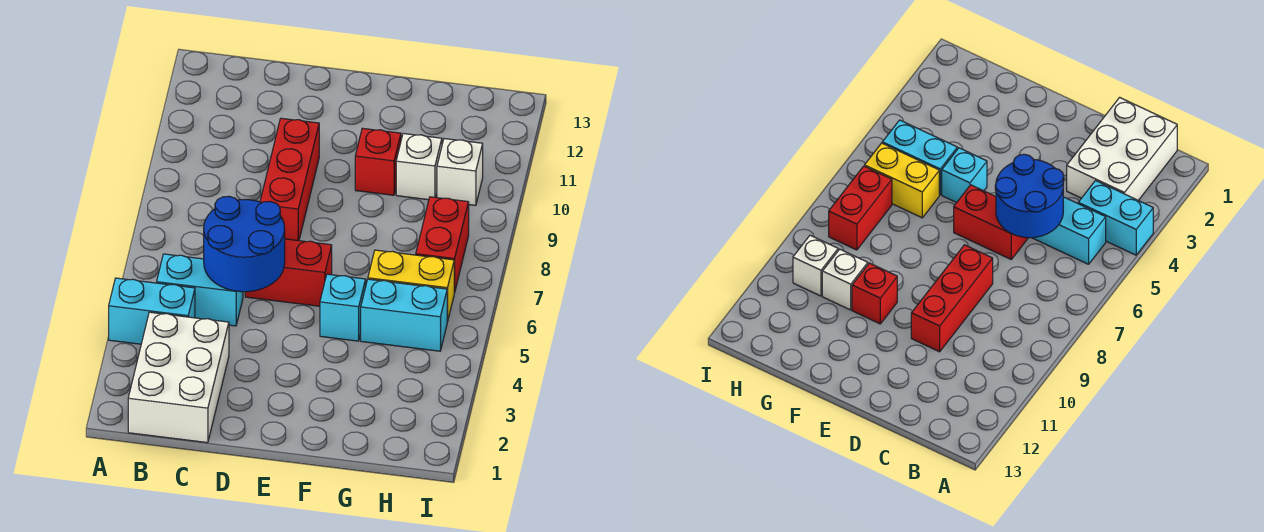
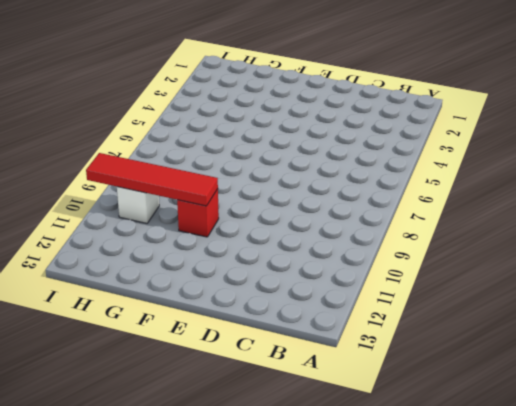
red 1x4 tile [86,153,218,206] -> none
none -> cyan 1x2 brick [109,278,195,344]
none -> white 2x3 brick [128,312,229,443]
none -> cyan 1x2 brick [157,254,243,326]

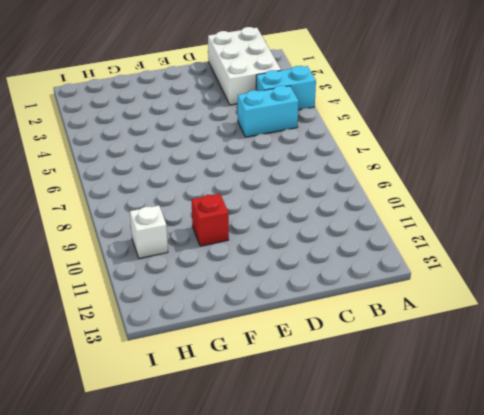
none -> red 1x2 brick [245,239,332,306]
none -> red 1x3 brick [260,118,319,241]
none -> cyan 1x1 brick [320,274,366,341]

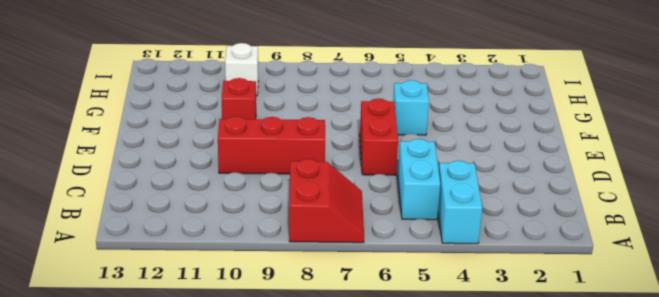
red 2x2 slope [289,159,364,243] -> none
none -> white 2x3 brick [128,312,229,443]
none -> cyan 1x2 brick [361,279,447,351]
none -> yellow 1x2 brick [368,250,454,322]

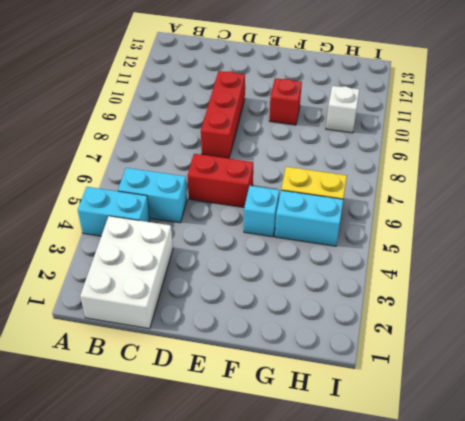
none -> white 1x1 brick [396,133,442,200]
none -> red 1x2 brick [416,197,469,293]
none -> blue 2x2 round brick [204,196,285,292]

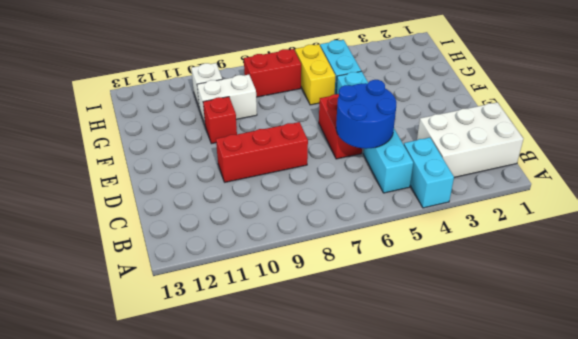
white 1x2 brick [197,75,257,124] -> white 1x1 brick [396,133,442,200]

